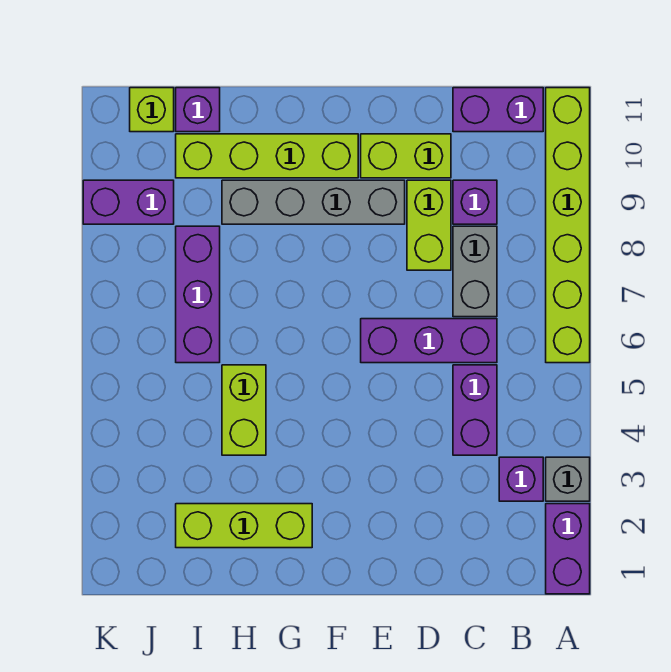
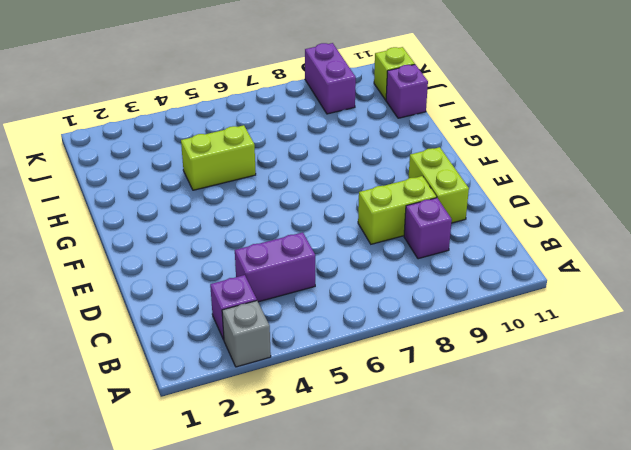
none -> purple 1x2 brick [546,504,590,594]
none -> lime 1x6 brick [546,88,590,363]
none -> purple 1x2 brick [453,88,543,132]

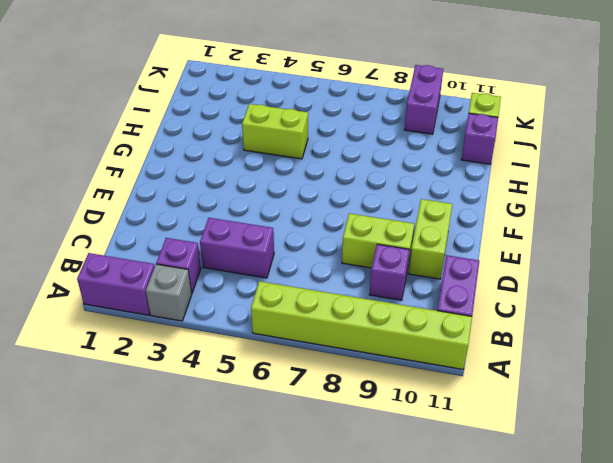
none -> purple 1x3 brick [361,319,497,363]
none -> grey 1x2 brick [453,226,497,317]
none -> grey 1x4 brick [222,180,405,224]

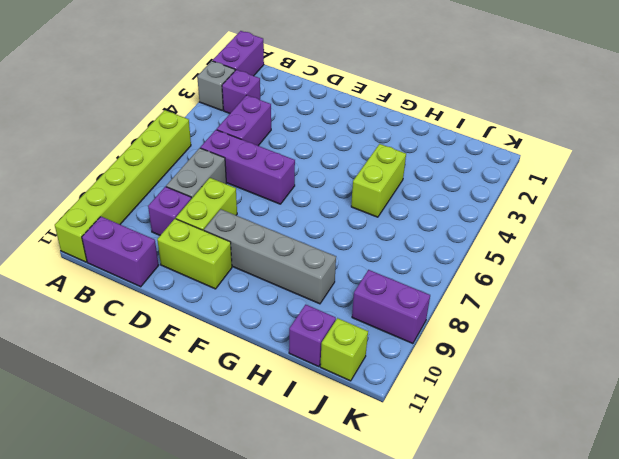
none -> lime 1x4 brick [176,134,358,178]
none -> lime 1x3 brick [176,504,312,548]
none -> purple 1x3 brick [176,226,220,363]

